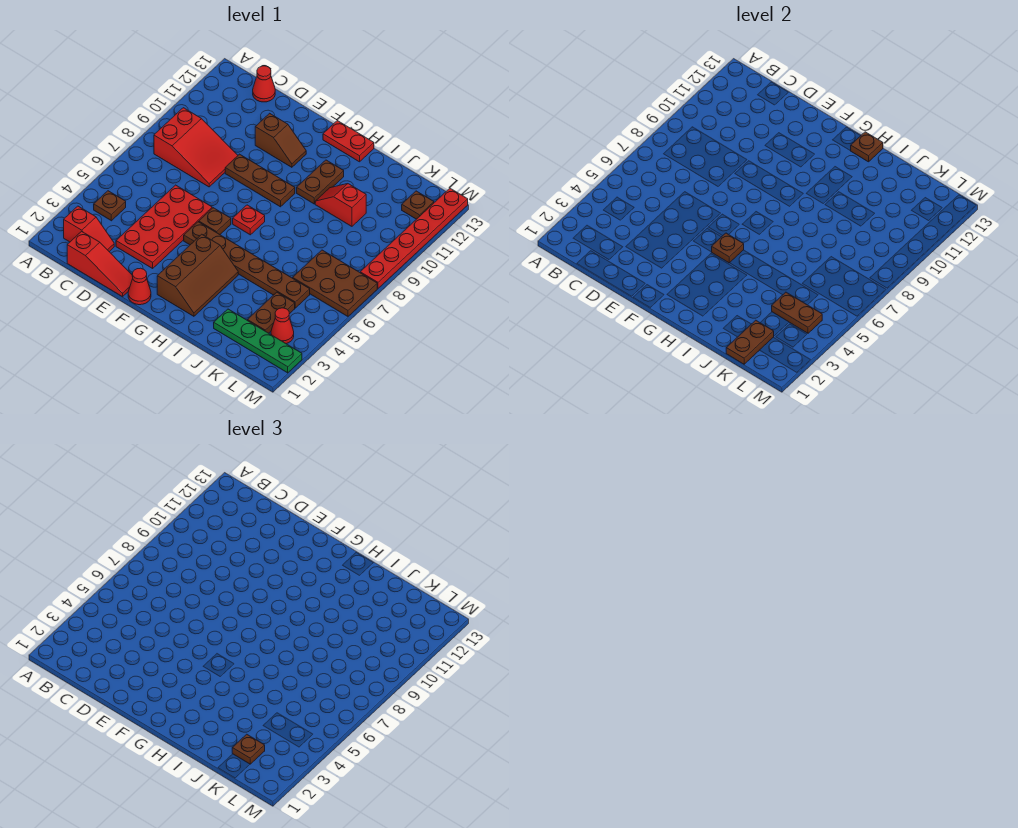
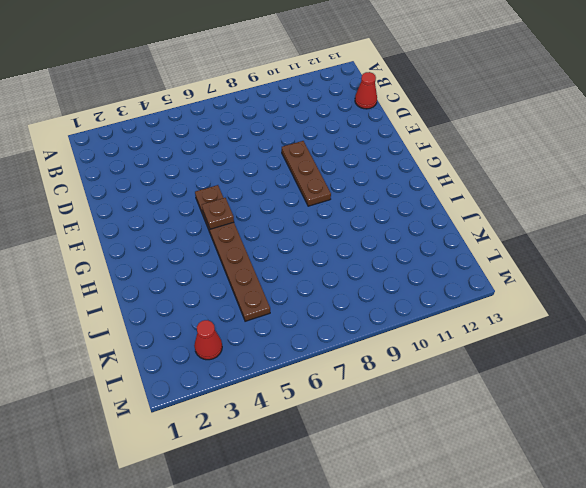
none -> red 1x2 slope [64,206,114,252]
none -> brown 1x1 plate [94,191,126,221]
none -> red 2x3 slope [154,108,238,187]

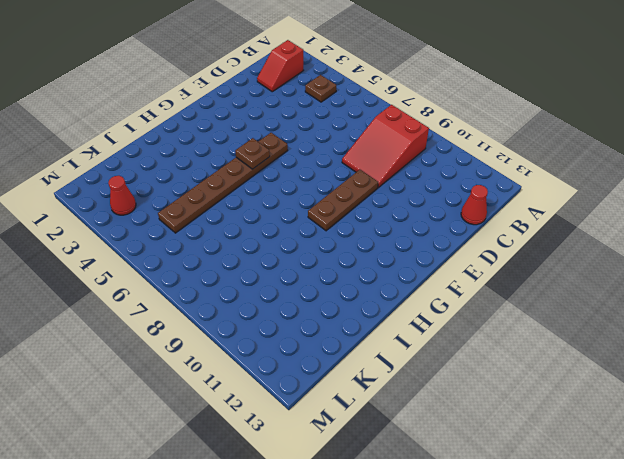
none -> red 1x3 slope [67,231,133,297]
none -> red 2x4 plate [116,185,212,268]
none -> brown 1x2 slope [255,113,306,167]

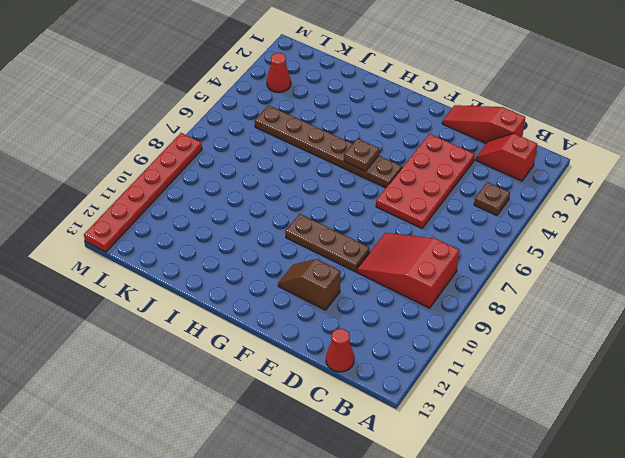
none -> red 1x1 cone [128,268,151,305]
none -> brown 1x1 plate [199,208,231,234]
none -> brown 2x3 slope [157,234,238,316]

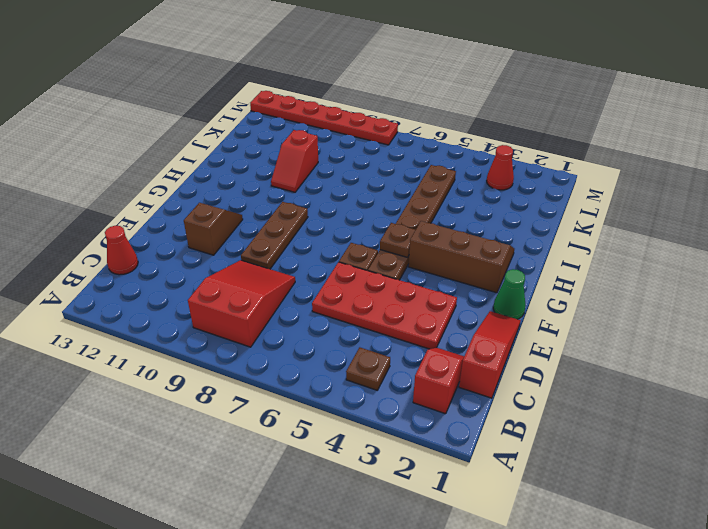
green 1x1 cone [493,269,526,319] -> red 1x1 cone [128,268,151,305]
none -> red 1x1 plate [233,205,265,235]
none -> red 1x2 plate [323,121,374,162]
none -> brown 1x2 plate [297,160,344,204]

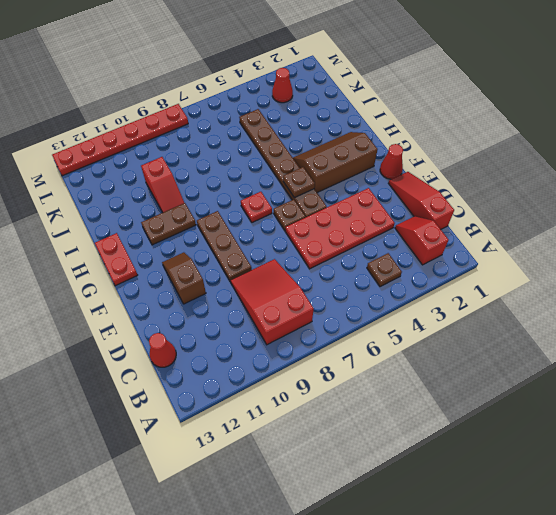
none -> green 1x4 plate [214,309,302,373]
none -> brown 1x2 plate [247,292,295,333]
none -> brown 2x3 plate [293,250,377,316]

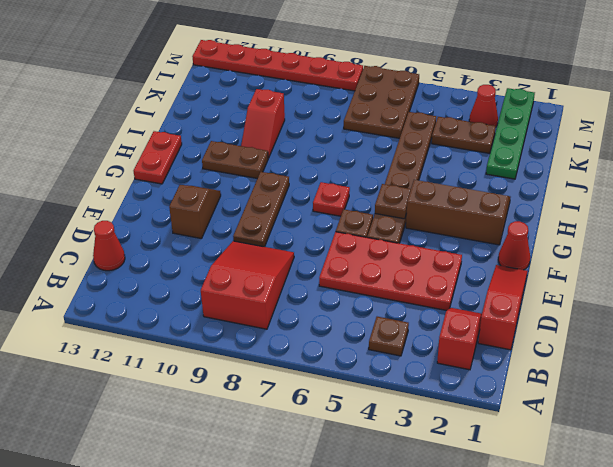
none -> brown 1x1 plate [402,191,434,219]
none -> brown 1x1 plate [851,132,883,162]
none -> brown 1x2 plate [726,320,774,364]

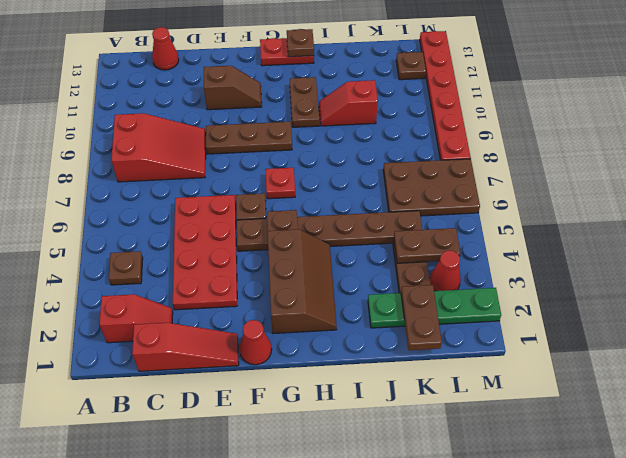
none -> brown 1x1 plate [232,734,265,764]

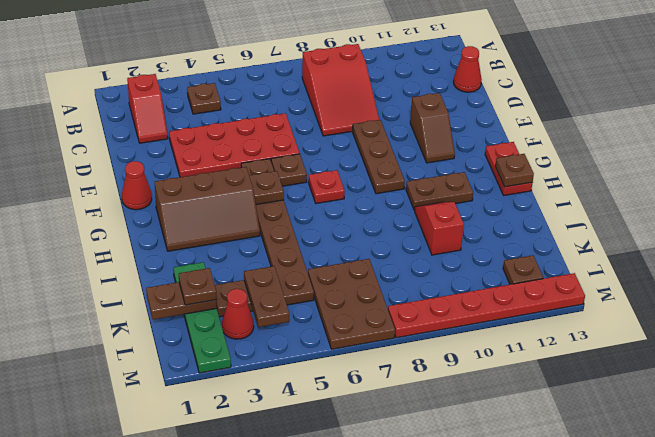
none -> red 1x3 slope [67,231,133,297]

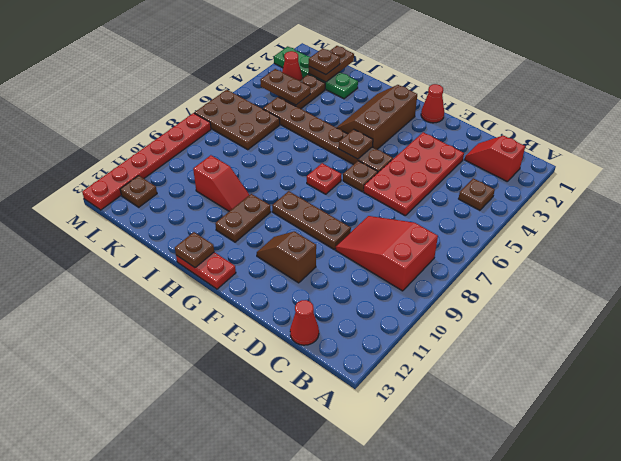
none -> red 1x3 slope [67,231,133,297]

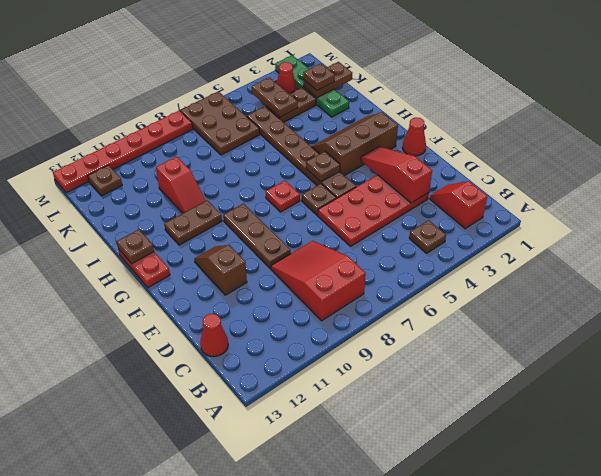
red 1x3 slope [361,147,432,203] -> red 1x3 slope moved to [67,231,133,297]

